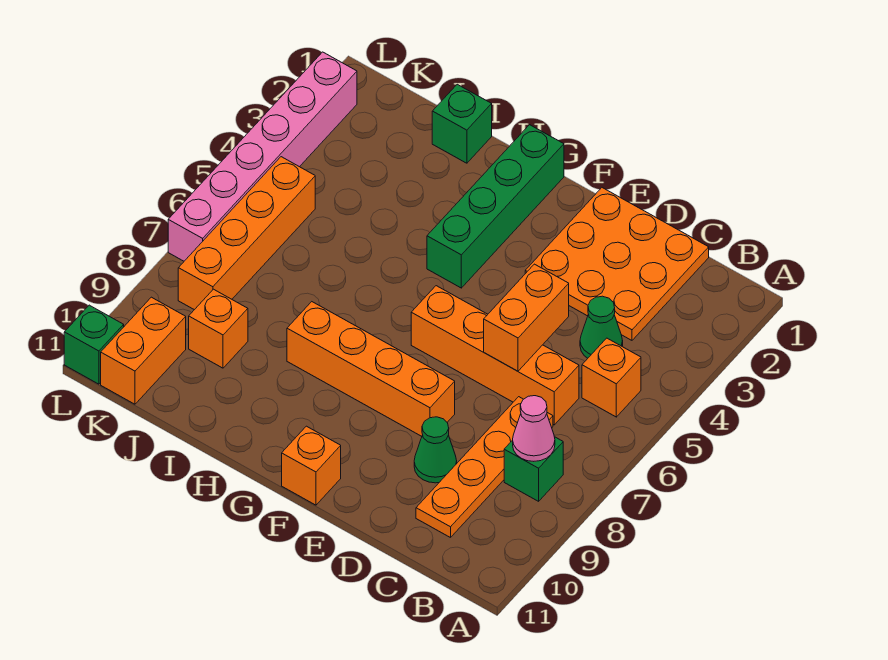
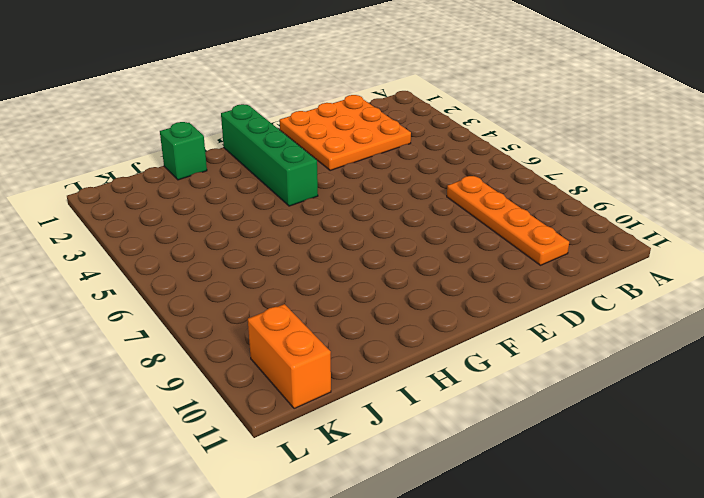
none -> orange 1x1 brick [582,338,641,417]
none -> green 1x1 brick [504,437,563,501]
none -> green 1x1 cone [580,296,623,358]

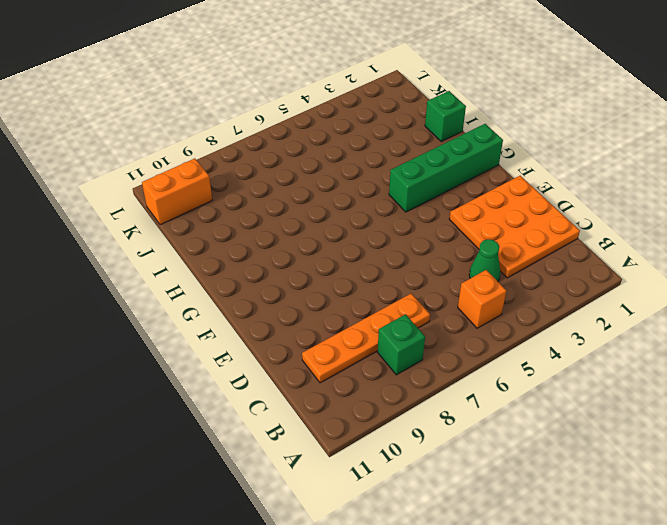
none -> orange 1x4 brick [411,286,579,425]
none -> green 1x1 cone [414,417,457,483]
none -> orange 1x4 brick [287,302,455,436]

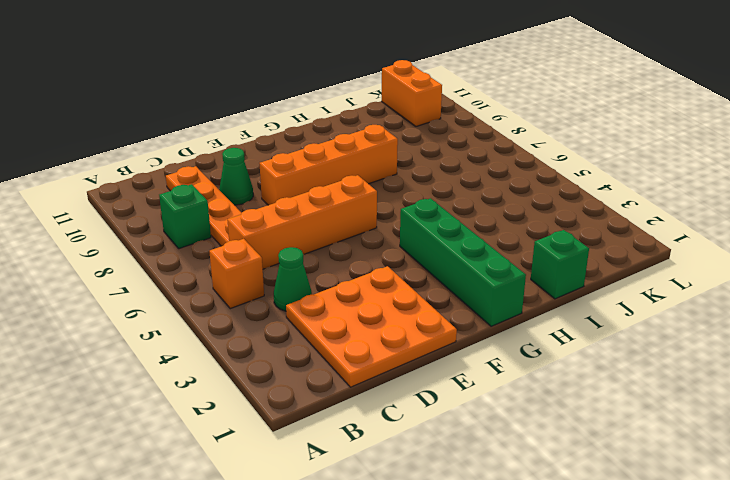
none -> orange 1x1 brick [282,426,341,505]
none -> orange 1x1 brick [189,289,248,368]
none -> orange 1x4 brick [178,157,315,310]

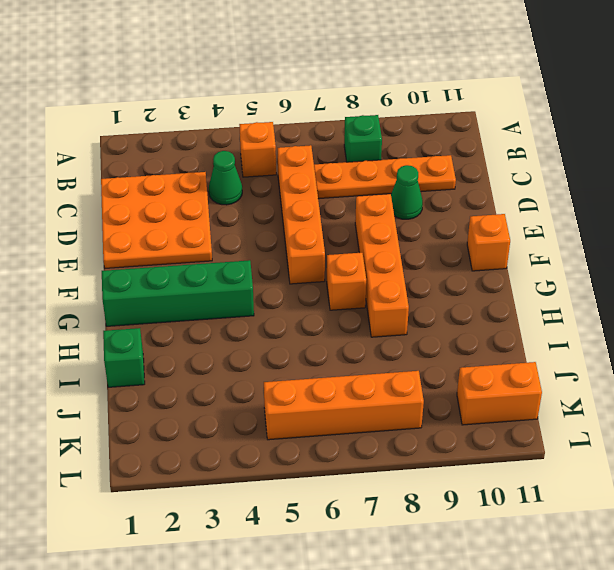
orange 1x1 brick [327,253,366,310] -> orange 1x1 brick moved to [189,289,248,368]
none -> pink 1x6 brick [168,52,357,261]
none -> green 1x1 brick [64,305,124,384]
none -> pink 1x1 cone [513,396,555,461]

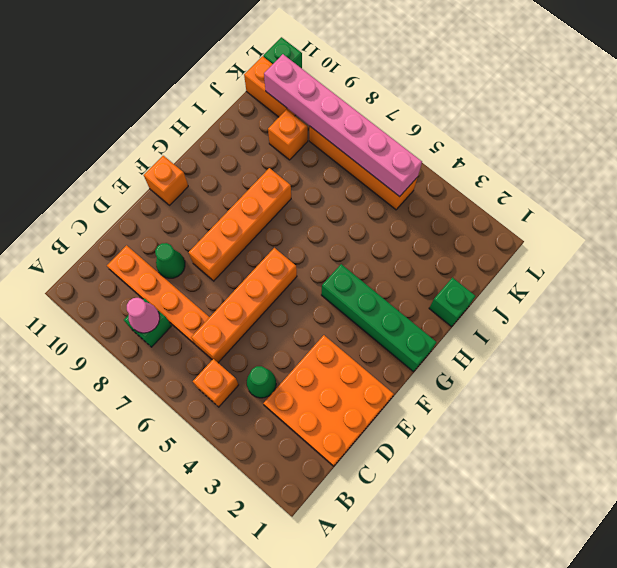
pink 1x6 brick [264,54,422,197] -> pink 1x6 brick moved to [168,52,357,261]
none -> orange 1x2 brick [484,264,569,371]

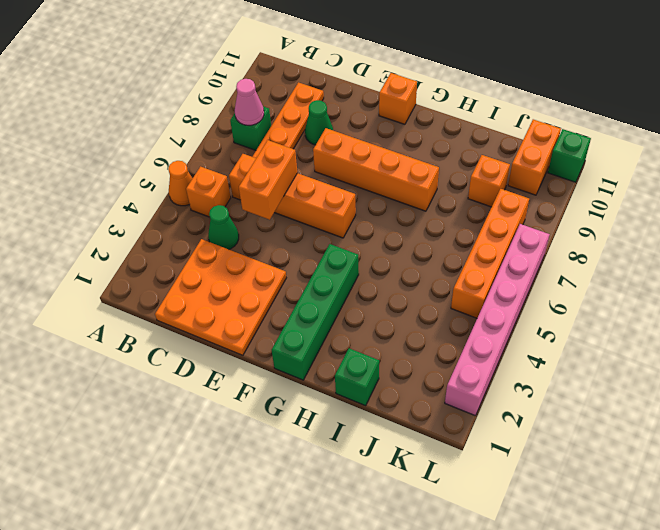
orange 1x1 cone [168,161,193,206] -> none

